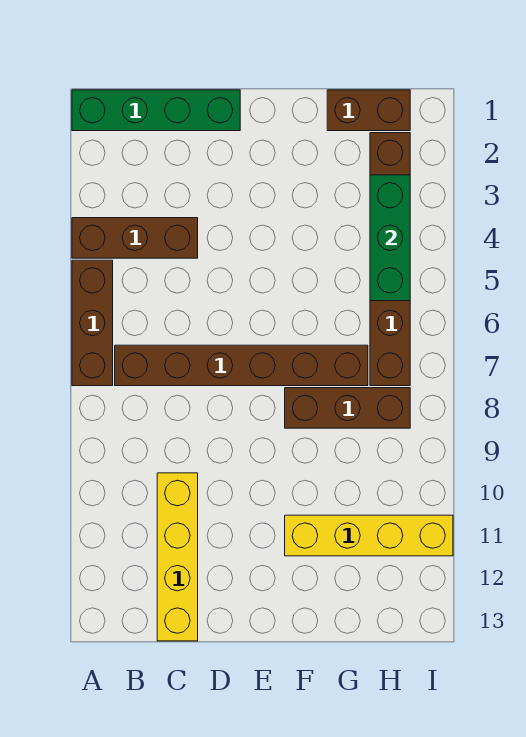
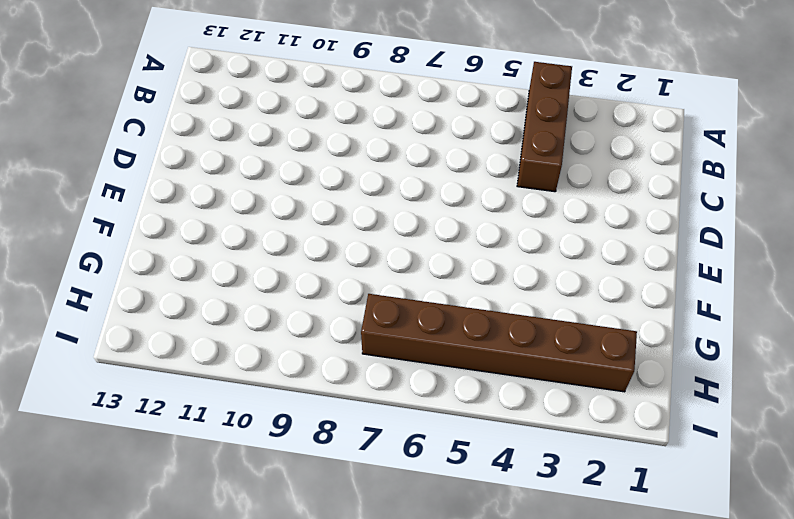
none -> green 1x4 brick [72,90,240,131]
none -> brown 1x3 brick [72,260,113,386]

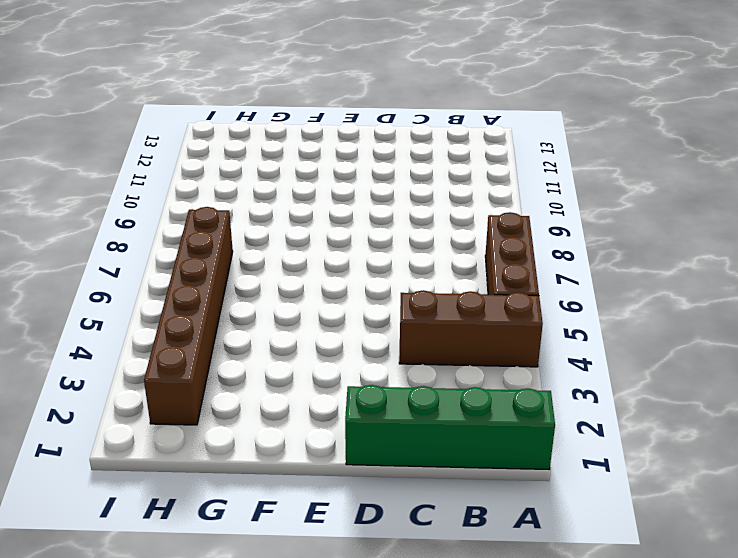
none -> brown 1x6 brick [115,345,368,386]
none -> yellow 1x4 brick [157,473,198,641]

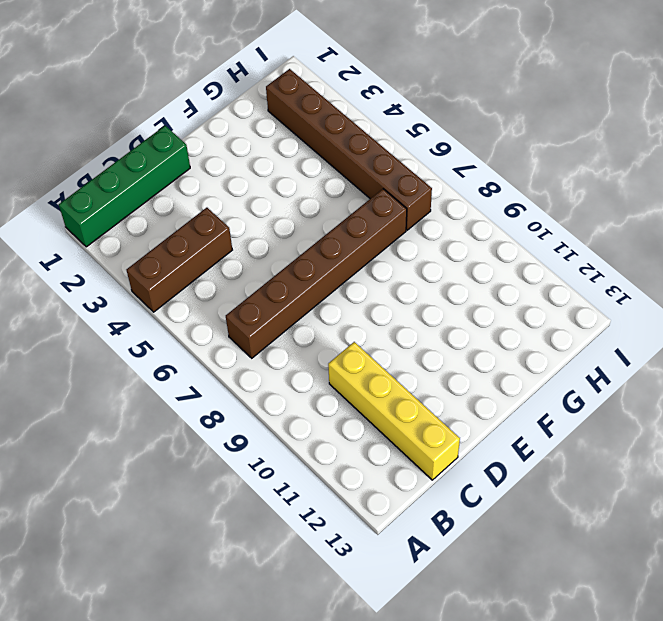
none -> brown 1x3 brick [72,260,113,386]
none -> brown 1x3 brick [285,388,410,428]

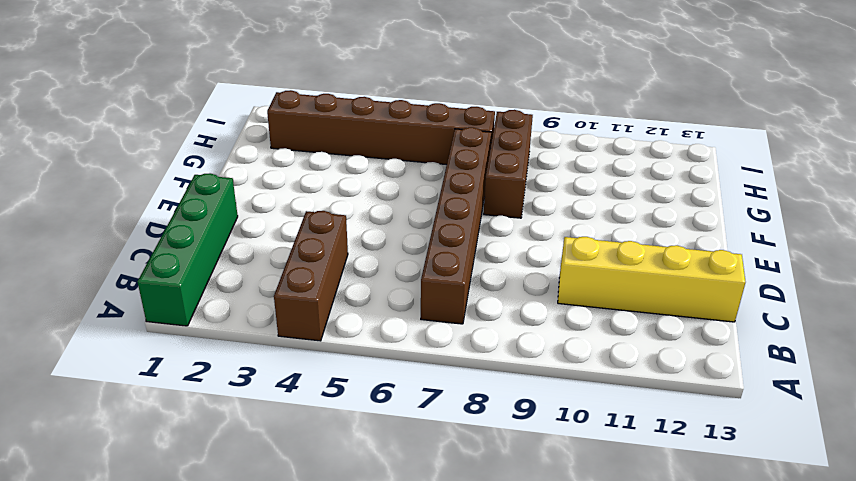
none -> brown 1x3 brick [72,260,113,386]
none -> yellow 1x4 brick [285,515,453,556]

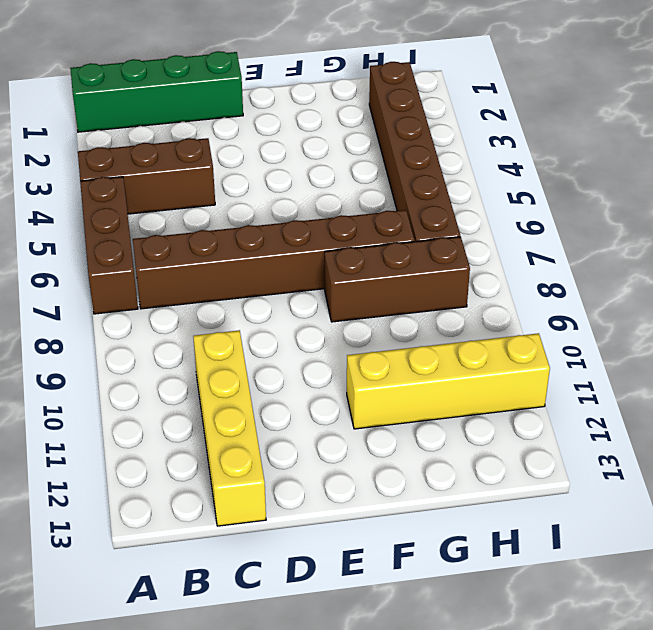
none -> brown 1x2 brick [327,90,410,131]
none -> green 1x3 brick [370,175,410,301]

